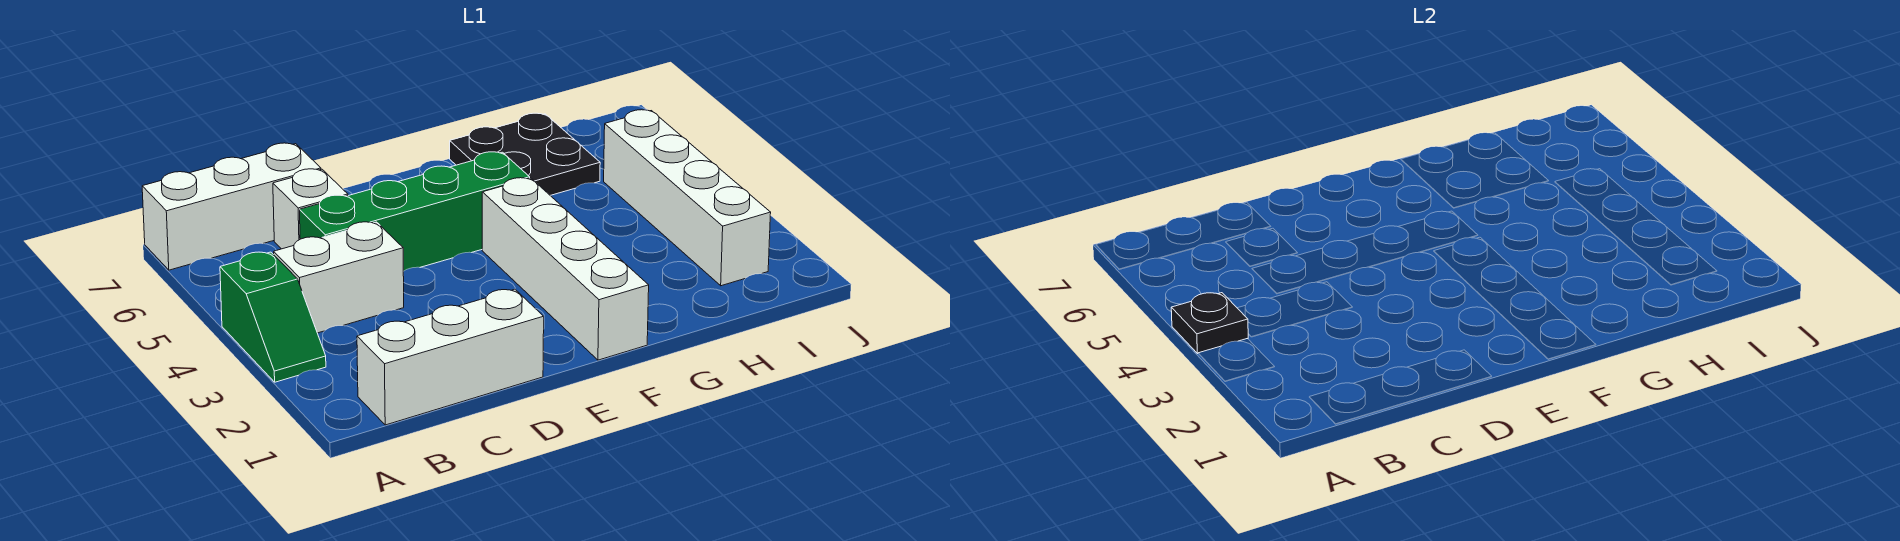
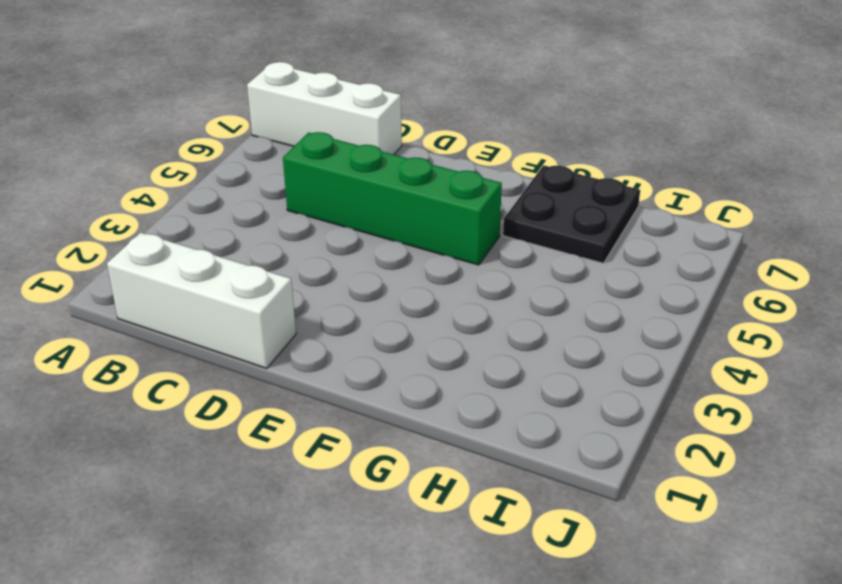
none -> green 1x2 slope [220,252,326,382]
none -> white 1x2 brick [274,222,404,333]

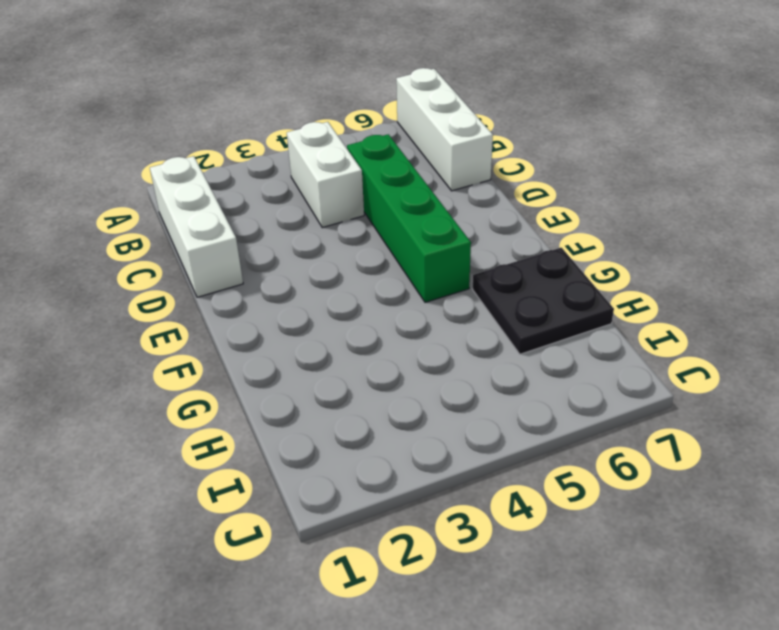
none -> green 1x2 slope [220,252,326,382]
none -> white 1x1 brick [273,169,348,249]

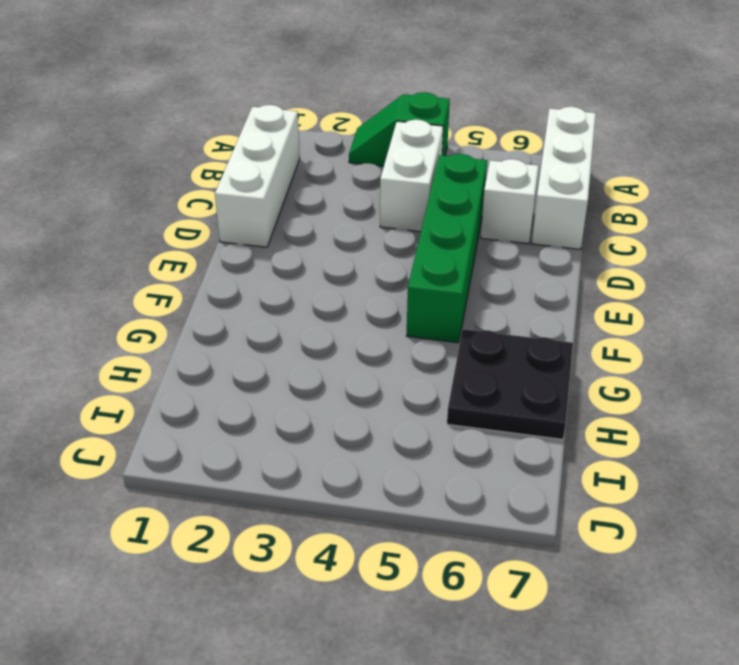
none -> white 1x4 brick [482,178,649,360]
none -> white 1x4 brick [604,110,771,286]

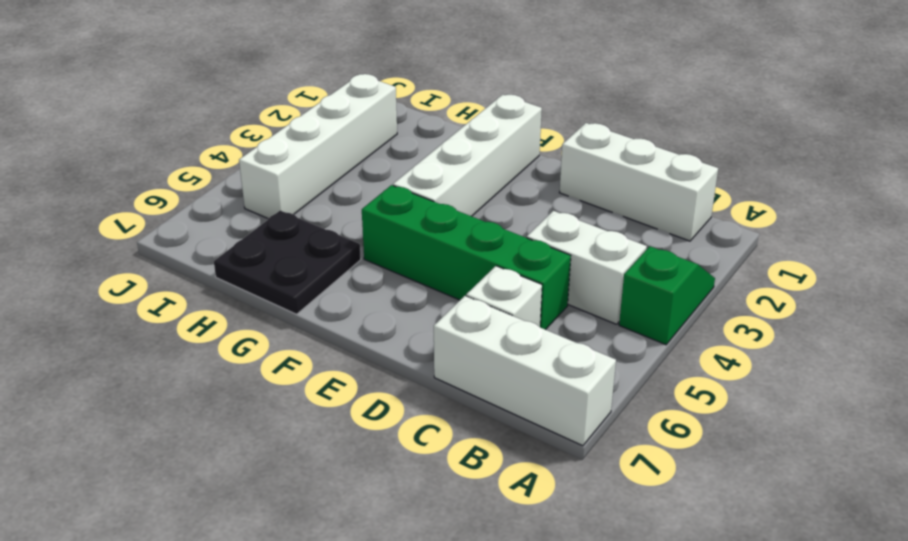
none -> black 1x1 plate [1171,293,1248,354]

